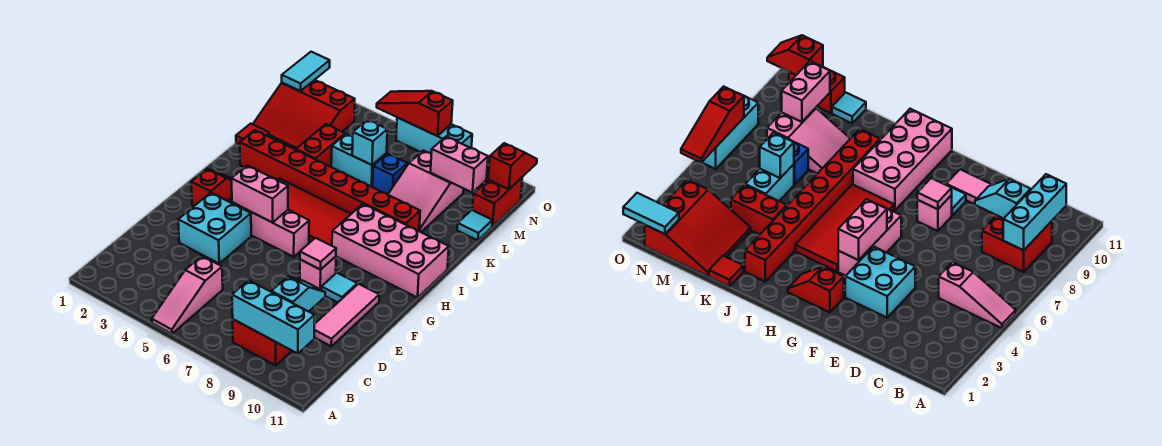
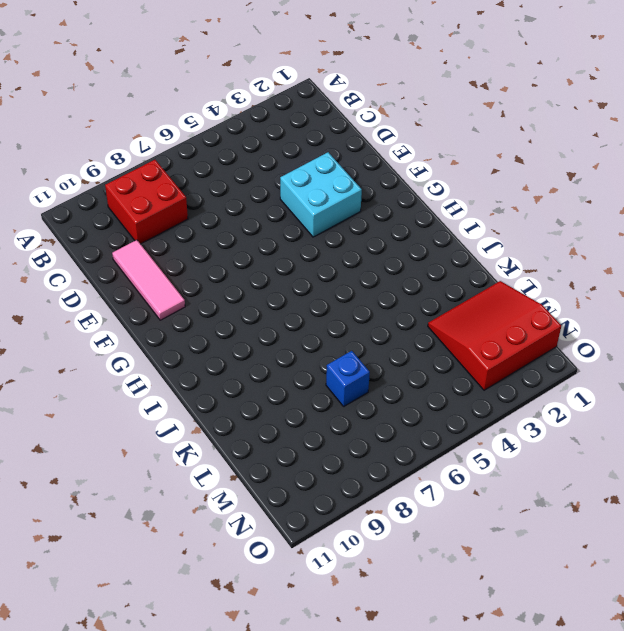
none -> pink 1x3 slope [152,256,223,334]
none -> pink 1x1 brick [300,256,336,290]
none -> cyan 1x1 tile [321,273,357,303]

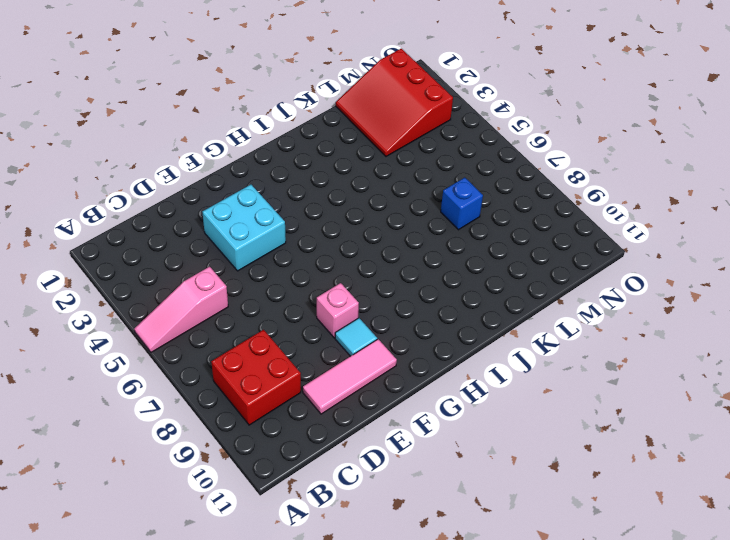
none -> red 1x2 slope [191,169,232,206]
none -> pink 1x3 brick [232,202,309,257]
none -> red 2x4 tile [278,179,351,246]

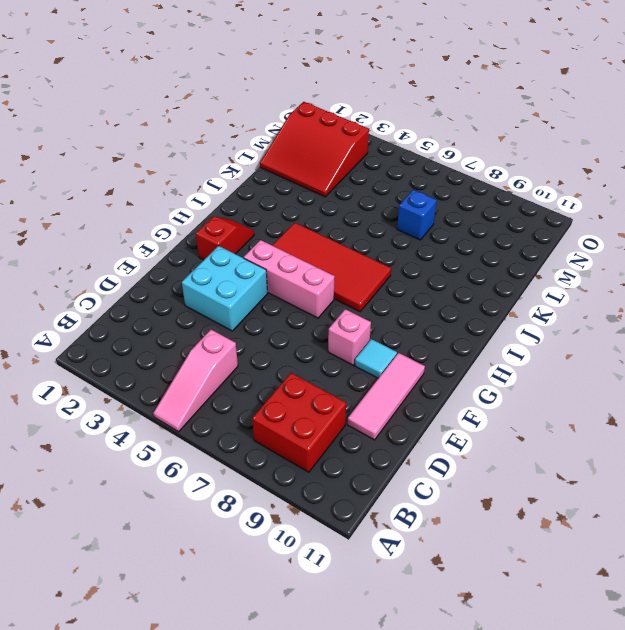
none -> pink 2x4 brick [332,204,449,298]
none -> red 1x8 brick [240,130,420,231]
none -> red 1x1 tile [236,124,270,145]

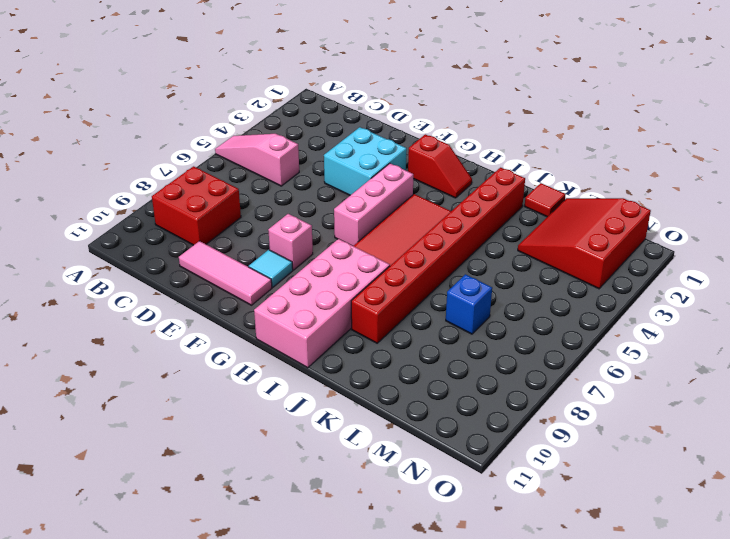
none -> red 1x2 brick [296,124,345,167]
none -> pink 2x3 slope [388,151,464,232]
none -> cyan 1x2 brick [331,134,387,187]

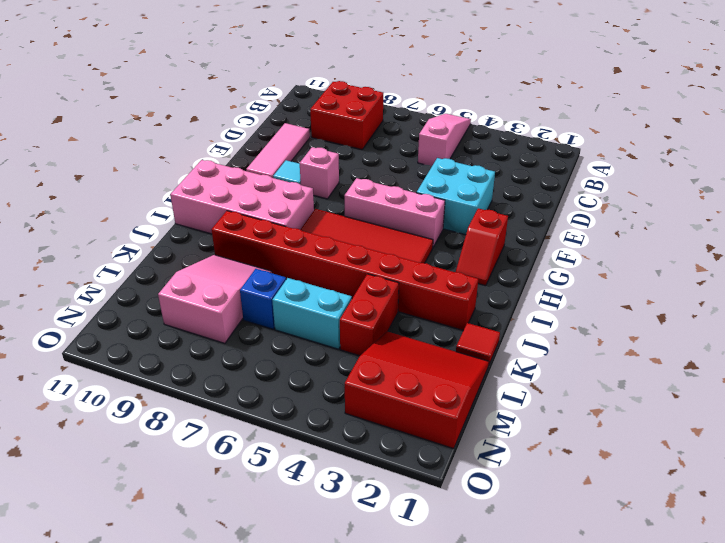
none -> cyan 1x1 tile [457,210,492,240]
none -> red 1x2 brick [472,178,522,227]
none -> cyan 1x3 brick [396,118,472,153]

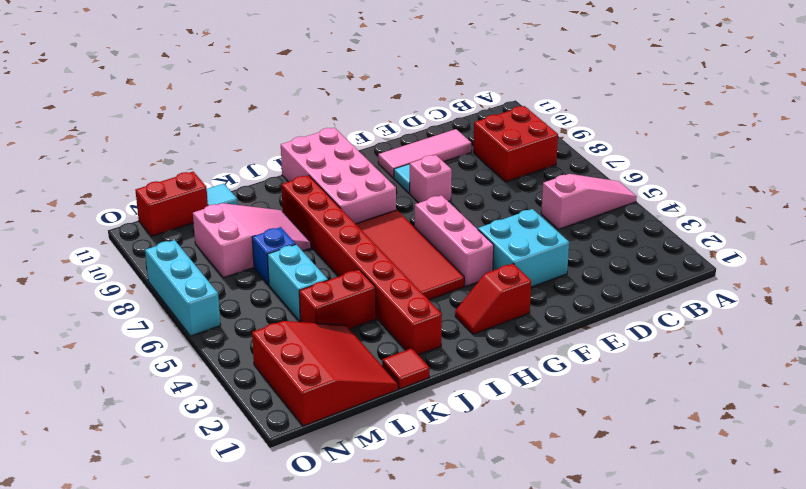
none -> cyan 1x3 brick [232,280,314,354]
none -> cyan 1x2 slope [271,276,325,312]
none -> pink 1x1 tile [300,238,336,270]

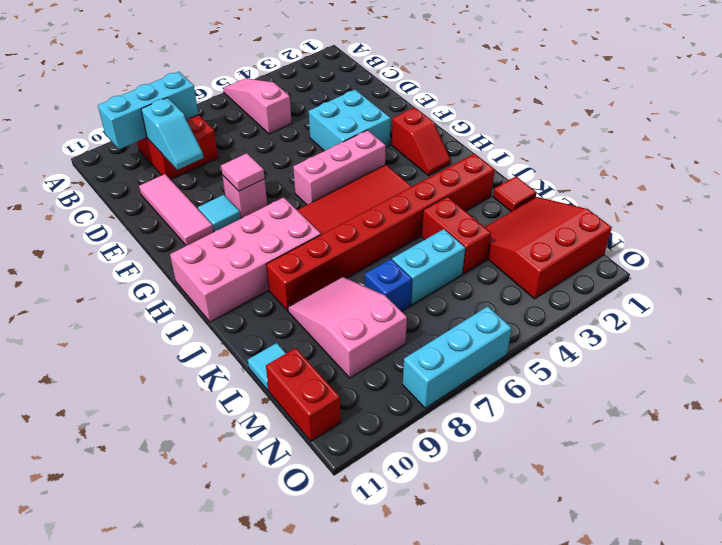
none -> pink 1x2 brick [232,165,288,223]
none -> cyan 1x1 brick [352,120,387,165]
none -> pink 1x2 brick [431,137,488,193]

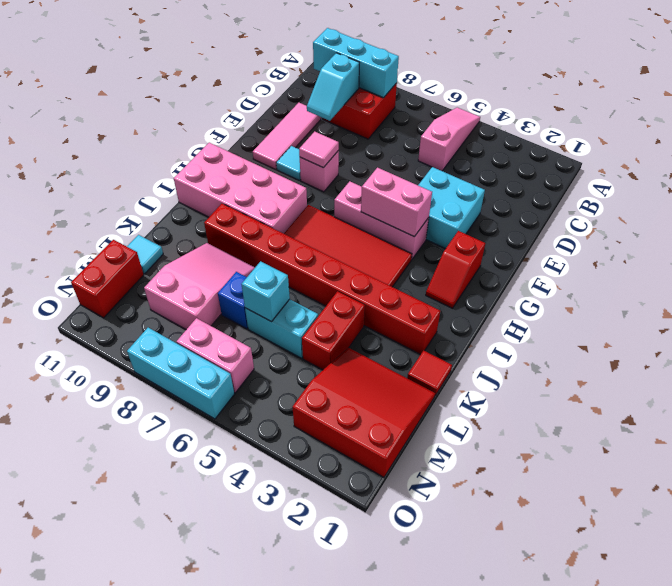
pink 1x2 brick [177,318,254,393] -> pink 1x2 brick moved to [431,137,488,193]
none -> cyan 1x2 tile [282,52,330,91]
none -> red 1x2 slope [488,143,537,189]
none -> red 1x3 slope [377,91,453,136]

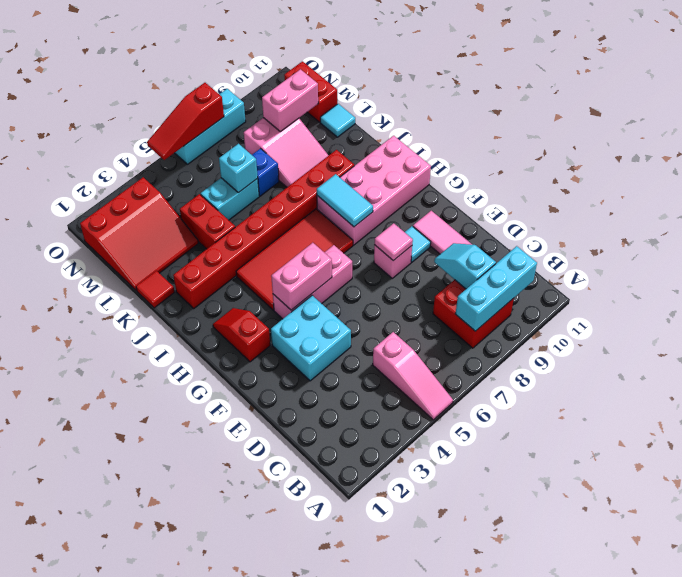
cyan 1x2 tile [317,174,373,227] -> cyan 1x2 tile moved to [282,52,330,91]
none -> red 1x2 slope [488,143,537,189]

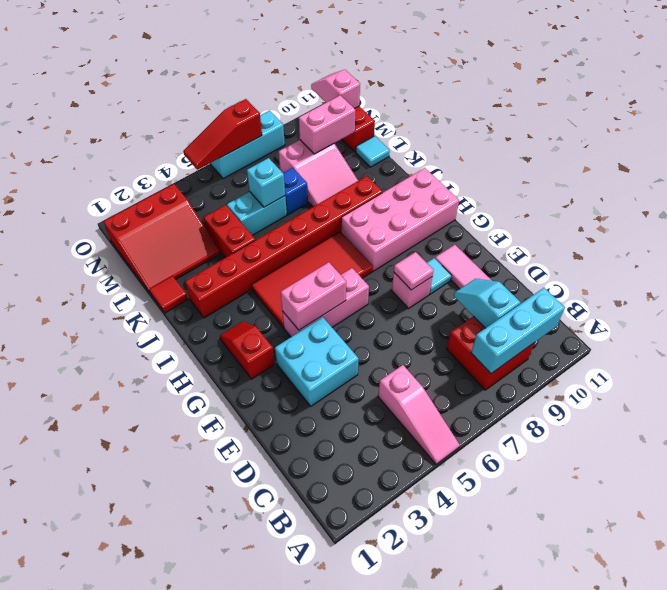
pink 1x2 slope [311,70,360,109] -> red 1x2 slope [488,143,537,189]
none -> cyan 1x2 tile [282,52,330,91]

